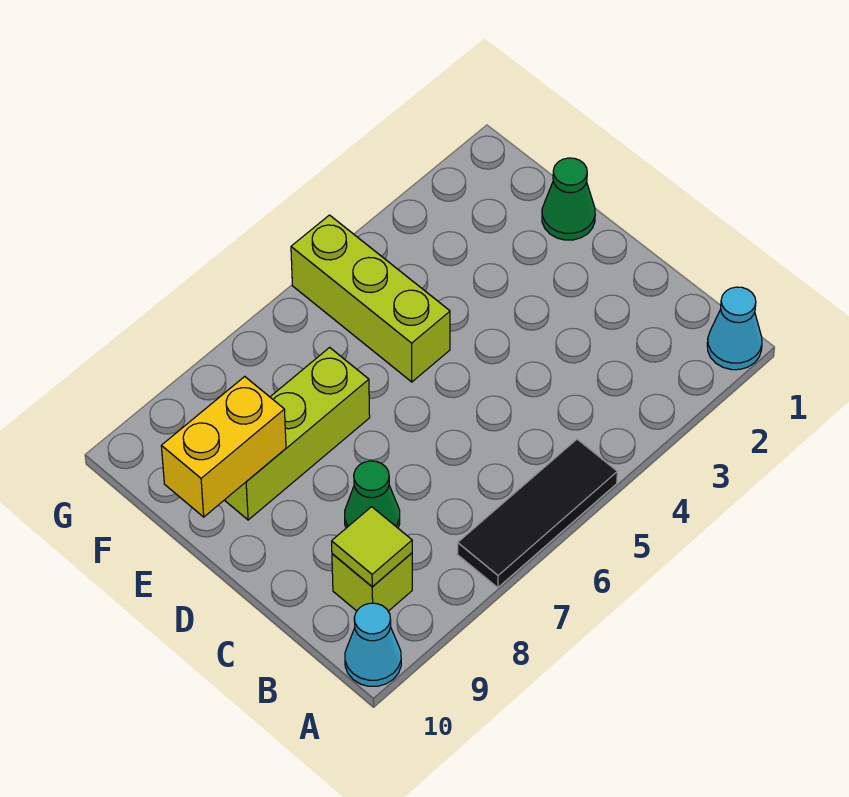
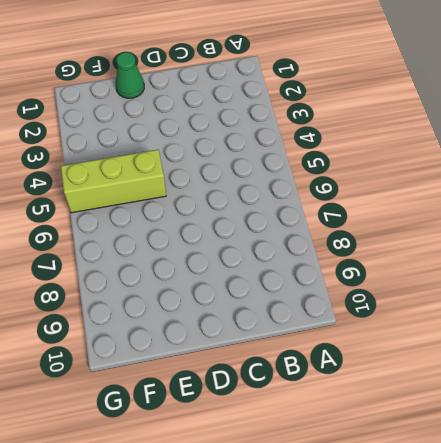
none -> cyan 1x1 cone [707,287,762,370]
none -> black 1x3 tile [457,439,617,588]

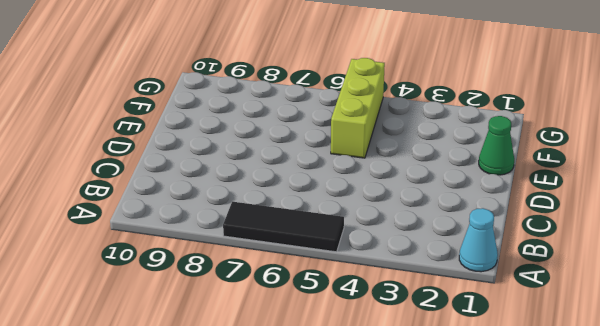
none -> cyan 1x1 cone [345,603,401,686]
none -> lime 1x1 brick [332,553,412,611]

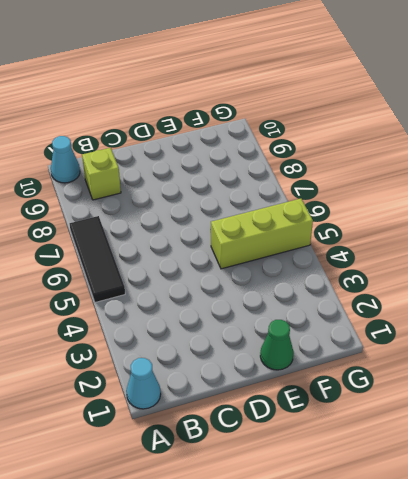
none -> green 1x1 cone [345,461,400,528]
none -> lime 1x3 brick [225,347,370,520]

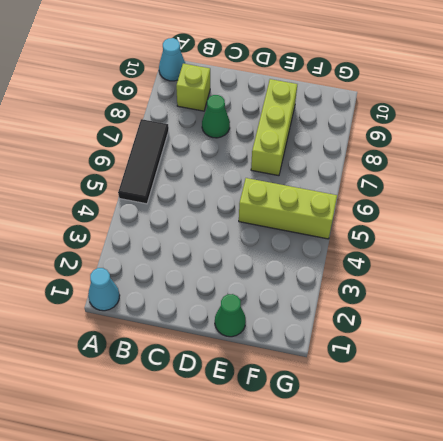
none -> lime 1x1 tile [332,507,412,586]
none -> yellow 1x2 brick [161,377,286,517]

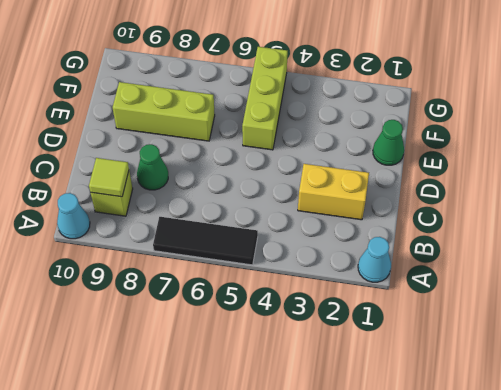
yellow 1x2 brick [298,164,369,220] -> yellow 1x2 brick moved to [161,377,286,517]

